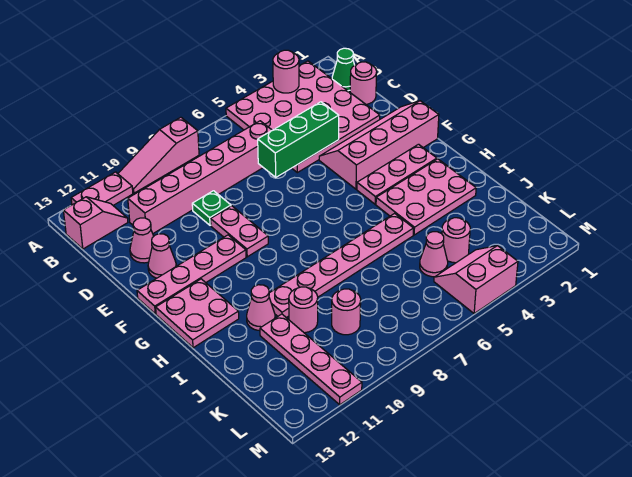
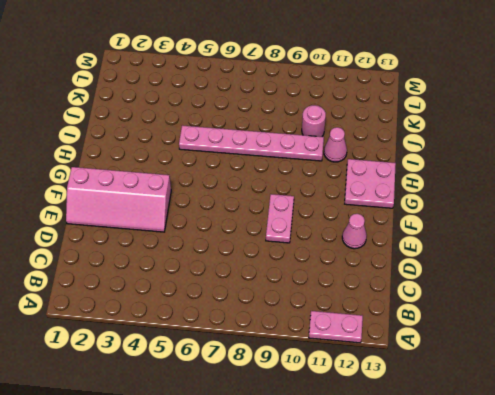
none -> pink 4x4 plate [226,61,380,173]
none -> pink 1x3 slope [118,117,199,193]
none -> green 1x1 cone [332,48,354,91]

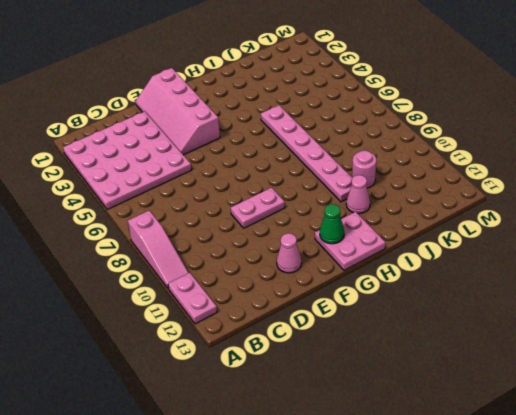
green 1x1 cone [320,204,344,244] -> green 1x1 cone moved to [332,48,354,91]
none -> pink 1x2 slope [63,197,128,249]
none -> pink 1x1 round brick [350,62,377,104]
none -> pink 1x6 brick [128,121,272,233]

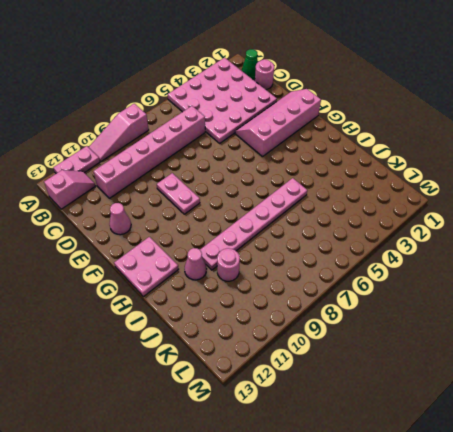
none -> green 1x1 plate [192,191,231,225]
none -> pink 1x1 cone [130,218,154,263]
none -> pink 1x4 plate [137,235,246,314]

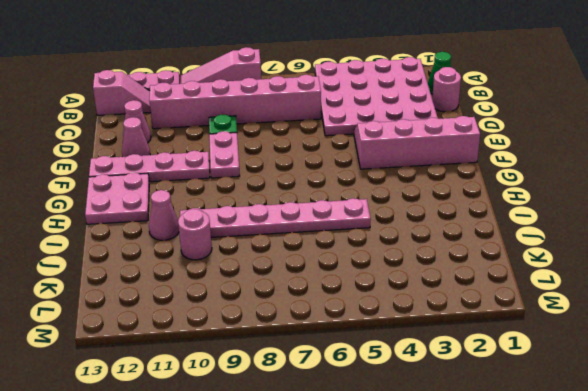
none -> pink 1x3 plate [357,144,437,204]
none -> pink 2x3 plate [376,159,476,235]
none -> pink 1x4 plate [260,314,362,405]

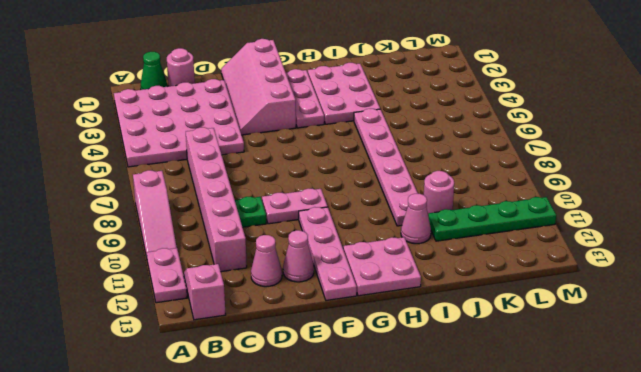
green 1x4 plate [428,197,556,241] -> pink 1x4 plate [260,314,362,405]
none -> pink 1x1 round brick [442,218,470,263]
none -> pink 1x1 cone [420,232,448,277]
none -> pink 1x1 round brick [332,289,361,335]

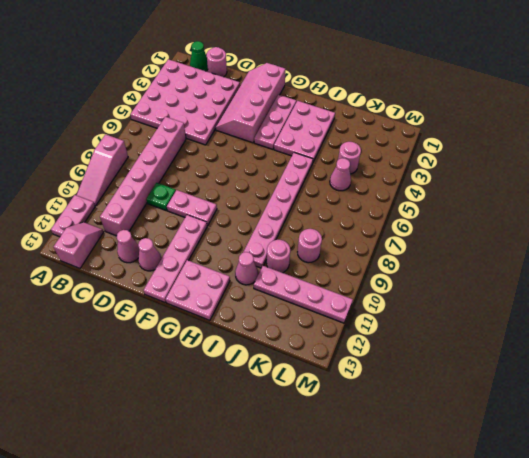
none -> pink 2x2 slope [434,246,518,313]
none -> pink 1x1 round brick [273,50,299,93]
none -> green 1x3 brick [258,102,339,177]

